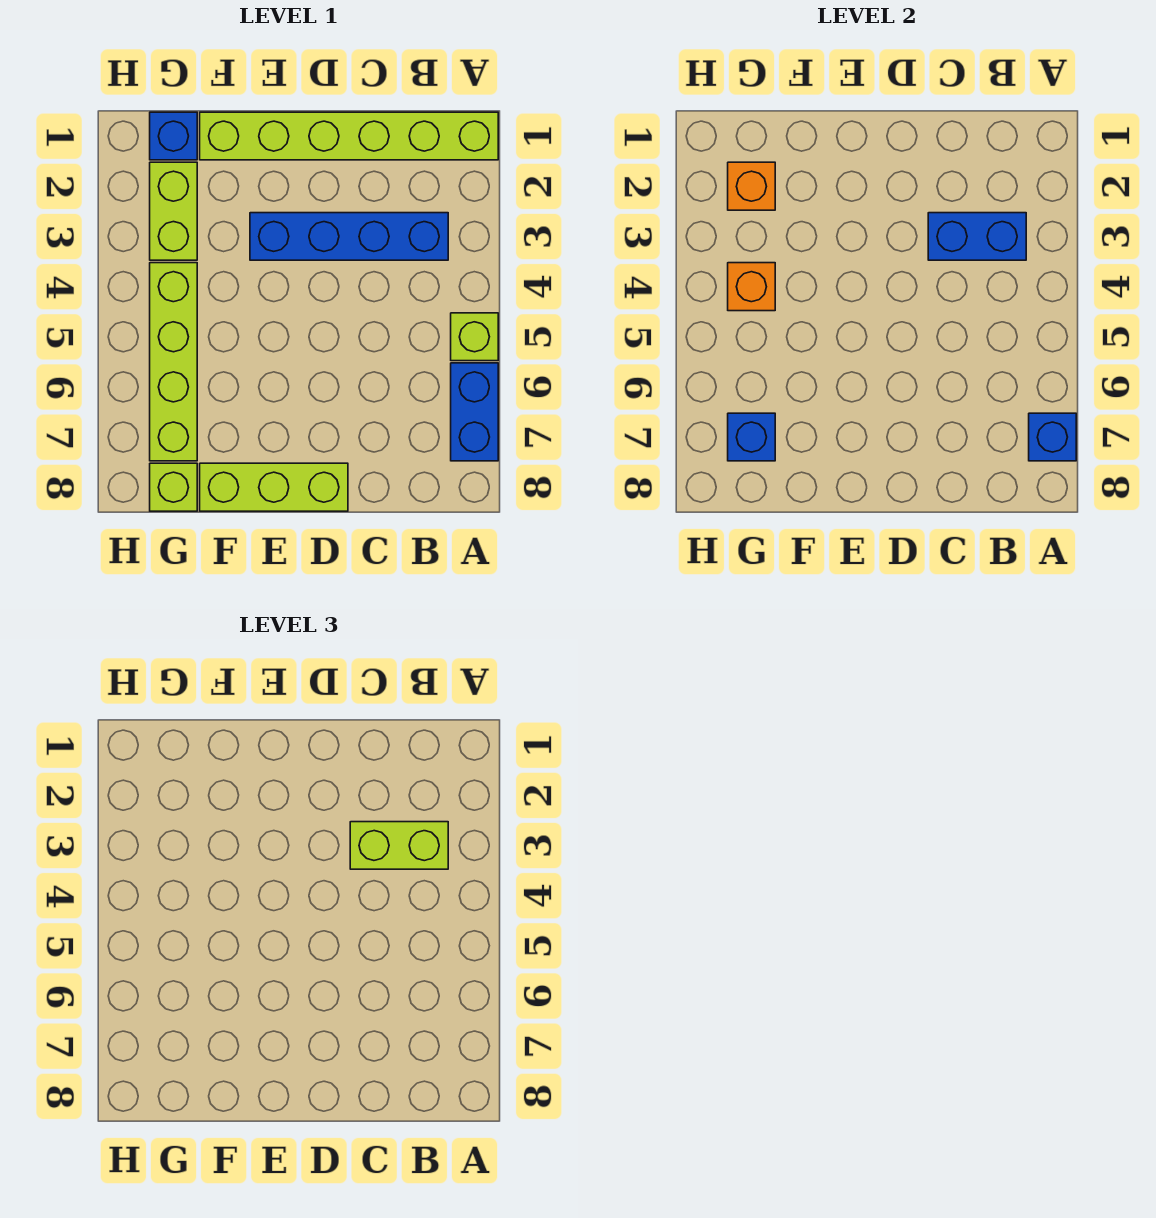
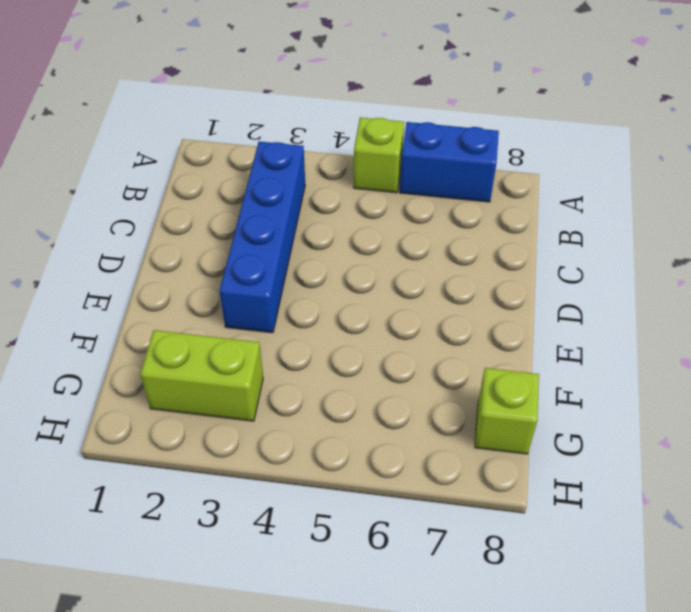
none -> lime 1x6 brick [200,112,498,160]
none -> lime 1x3 brick [200,463,348,511]
none -> blue 1x1 brick [150,112,197,160]

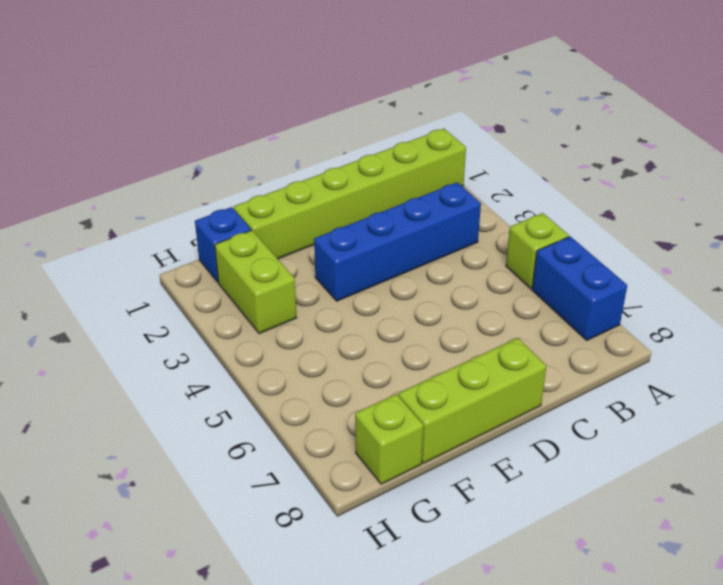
none -> lime 1x4 brick [150,263,197,461]
none -> blue 1x1 brick [1029,413,1076,461]
none -> blue 1x2 brick [928,213,1026,260]

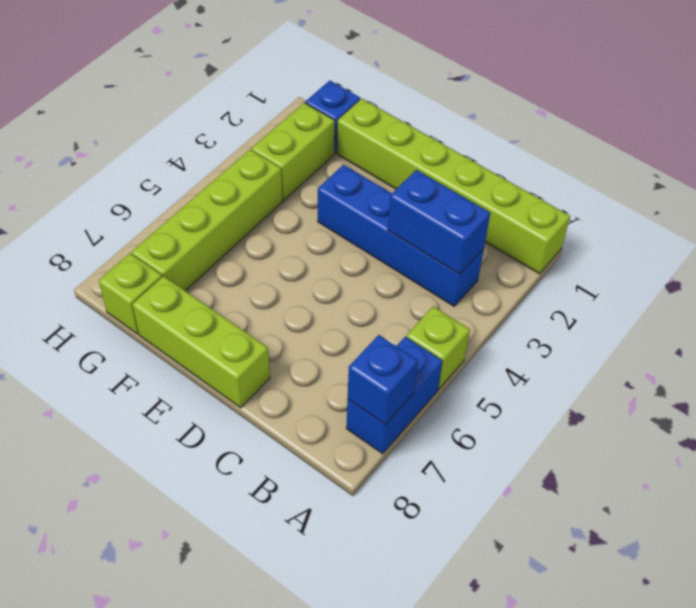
none -> orange 1x1 brick [728,162,775,210]
none -> orange 1x1 brick [728,263,775,311]
none -> blue 1x1 brick [728,413,775,461]

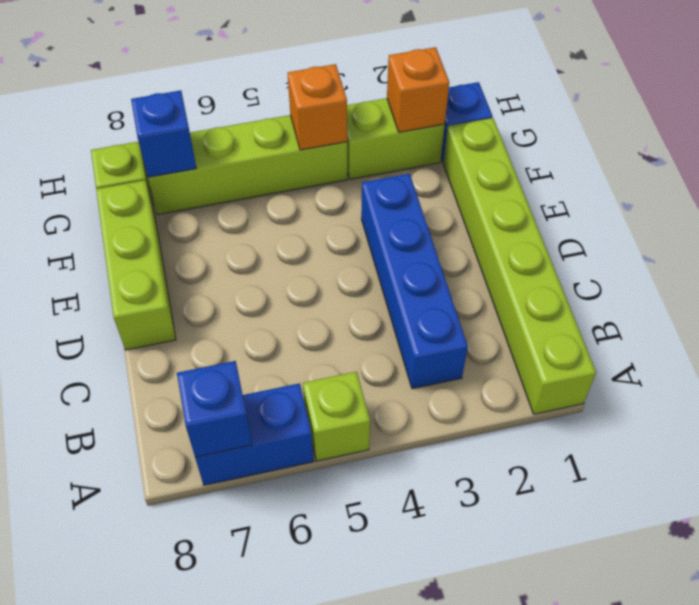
none -> blue 1x2 brick [928,213,1026,260]
none -> lime 1x2 brick [350,822,448,869]

